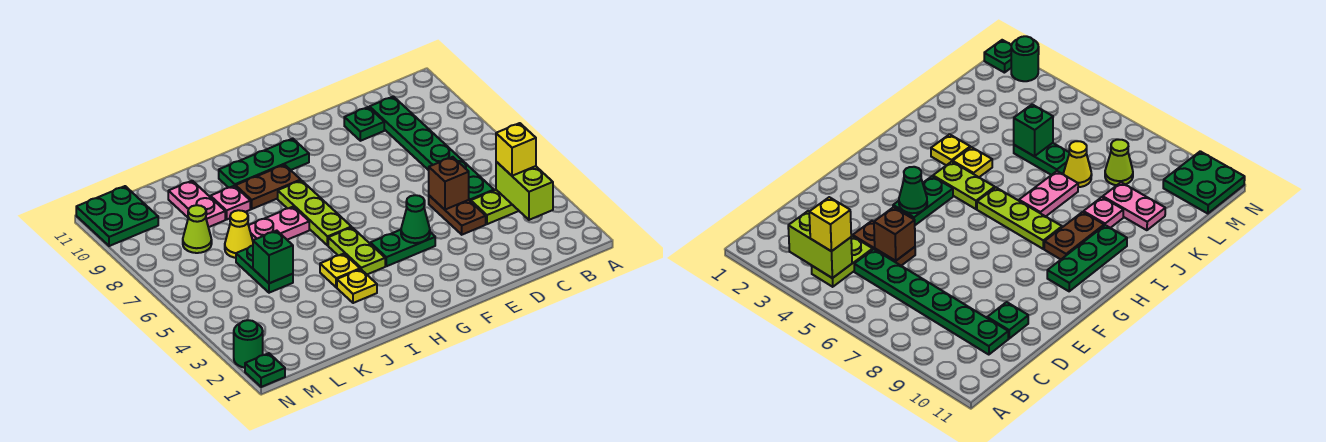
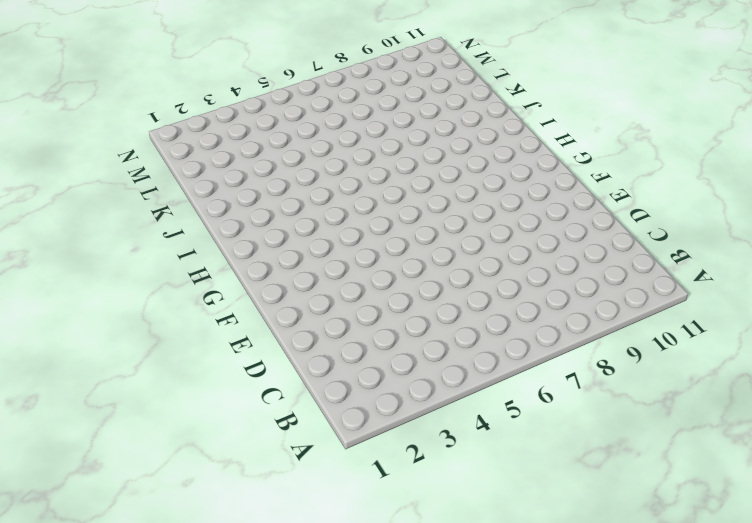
none -> lime 1x2 plate [471,190,519,224]
none -> green 1x6 plate [370,96,494,202]
none -> brown 1x2 plate [429,196,486,235]

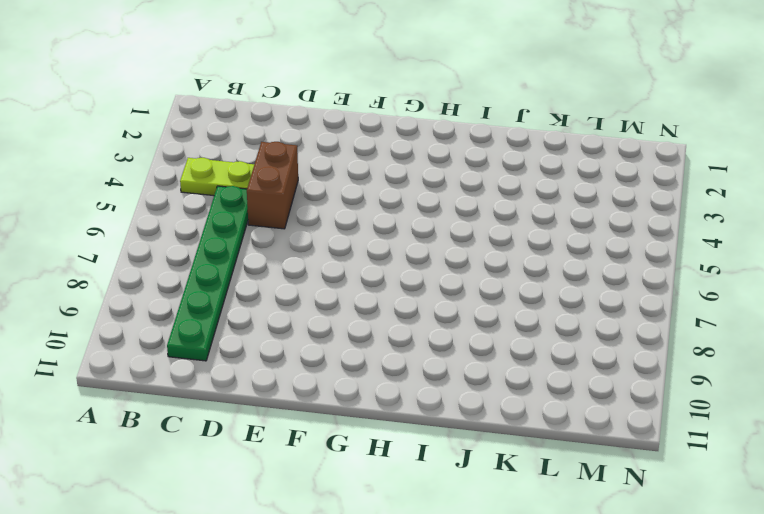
brown 1x2 brick [247,142,298,229] -> brown 1x2 plate [429,196,486,235]
none -> green 1x1 plate [344,107,384,141]
none -> green 1x2 plate [370,230,435,266]
none -> green 1x3 plate [219,139,309,188]

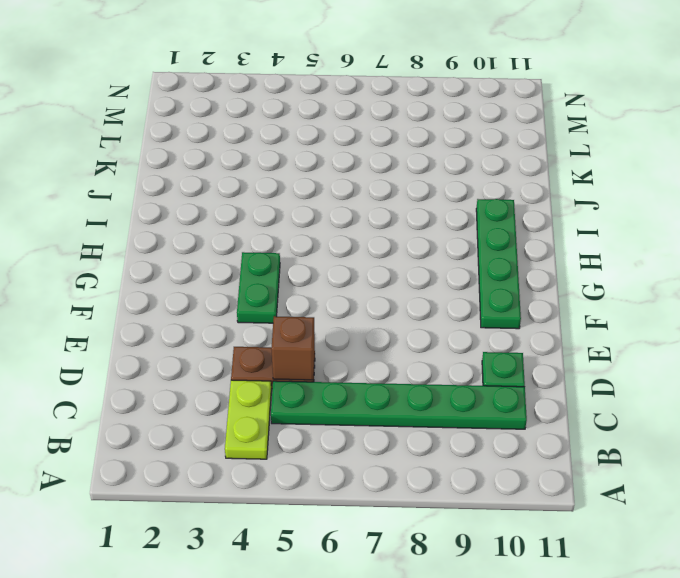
green 1x4 plate [476,199,521,329] -> green 1x3 plate [219,139,309,188]
none -> lime 1x2 plate [328,227,385,274]
none -> lime 1x3 plate [278,180,351,246]
none -> brown 1x2 plate [236,165,301,209]

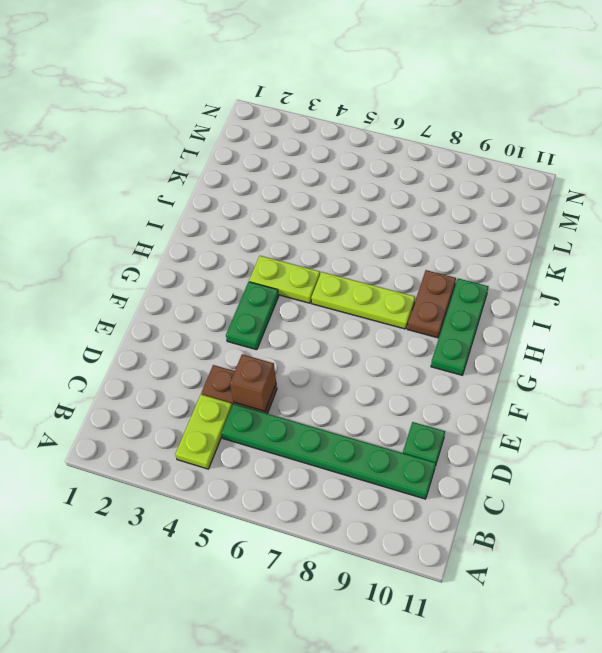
none -> yellow 1x1 plate [337,269,377,303]
none -> yellow 1x1 plate [320,254,360,287]
none -> pink 1x2 plate [249,207,309,240]

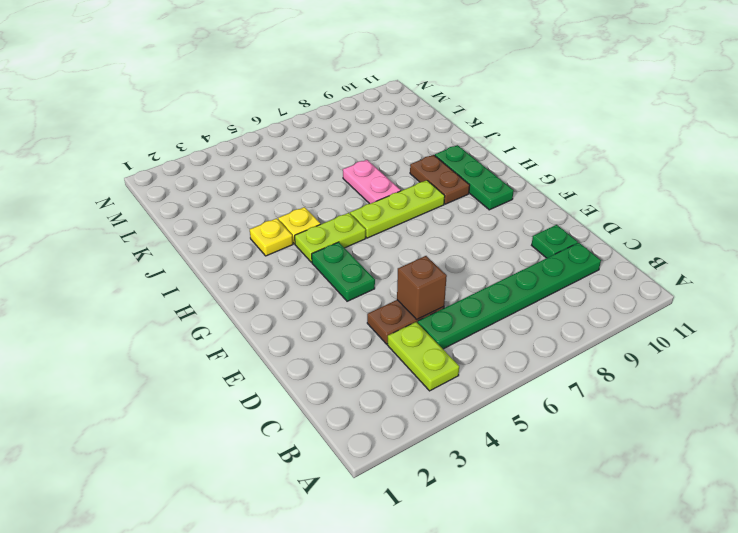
none -> pink 1x1 plate [210,186,250,219]
none -> green 1x2 plate [236,246,293,293]
none -> yellow 1x1 cone [225,210,253,258]

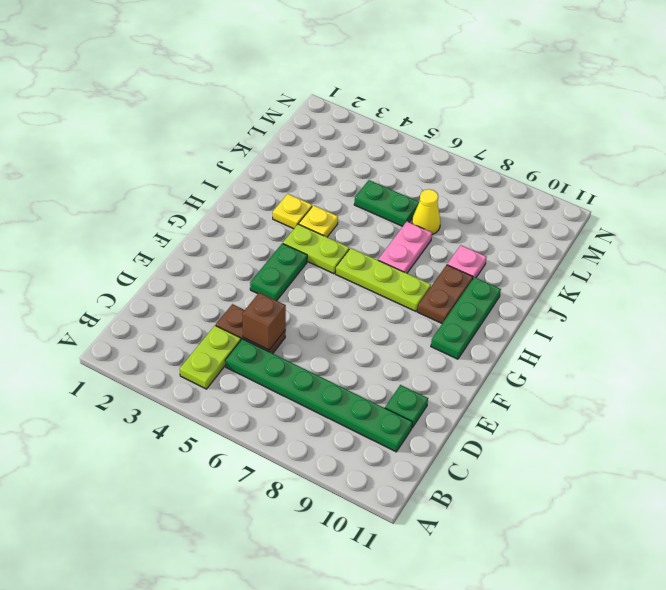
none -> pink 1x2 plate [168,181,225,227]
none -> lime 1x1 cone [183,205,212,253]
none -> green 2x2 plate [76,186,158,246]

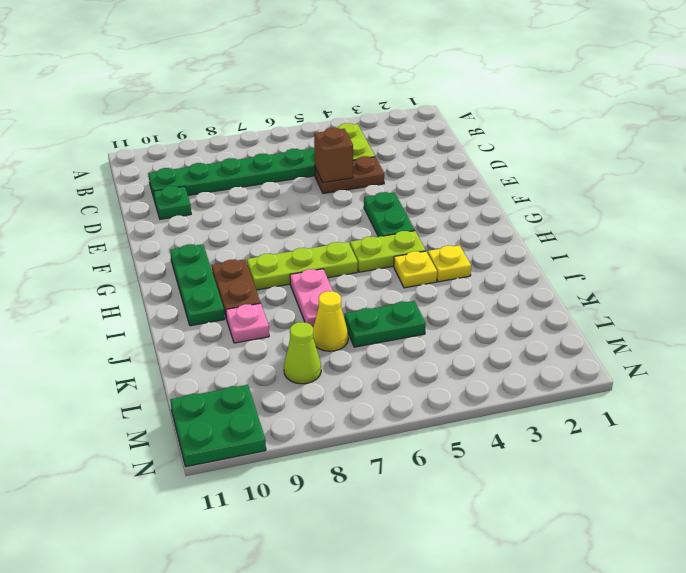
none -> pink 1x2 plate [168,181,225,227]
none -> green 1x1 plate [245,353,285,387]
none -> green 1x1 round brick [234,320,263,368]

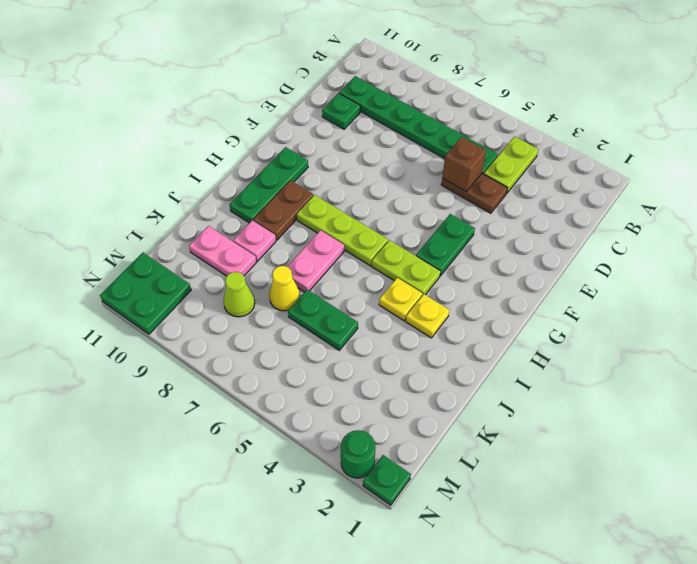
none -> lime 1x2 brick [496,162,553,220]
none -> green 1x1 cone [401,195,430,243]
none -> green 1x1 brick [253,231,293,283]

